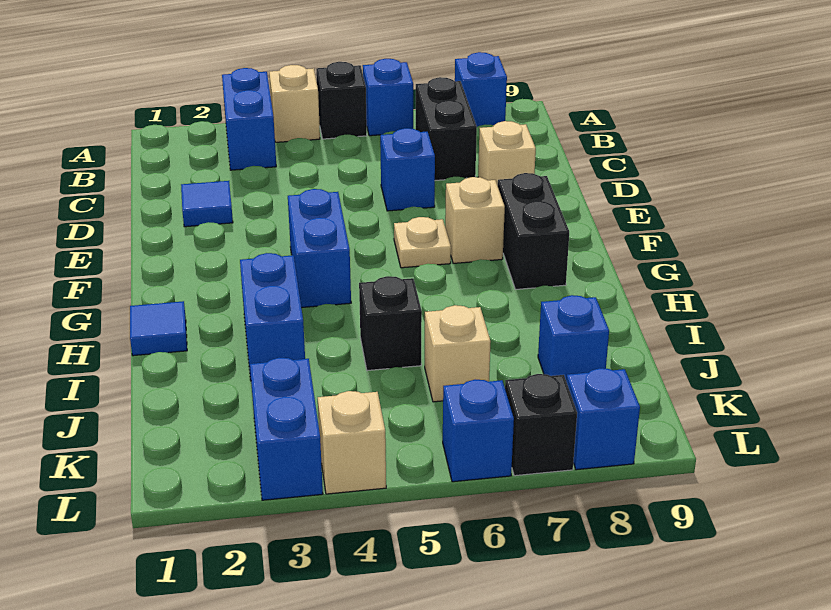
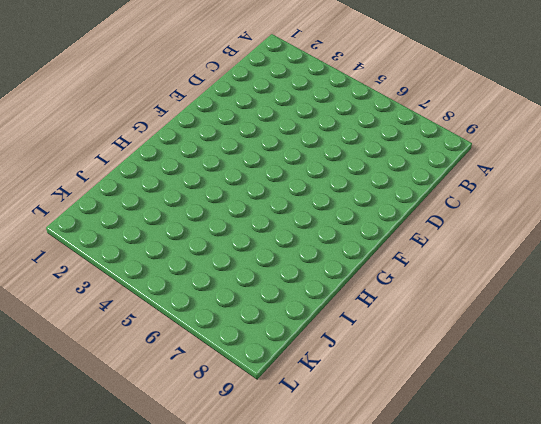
none -> blue 1x2 brick [222,68,276,170]
none -> tan 1x1 brick [269,65,320,142]
none -> black 1x1 brick [316,62,367,139]

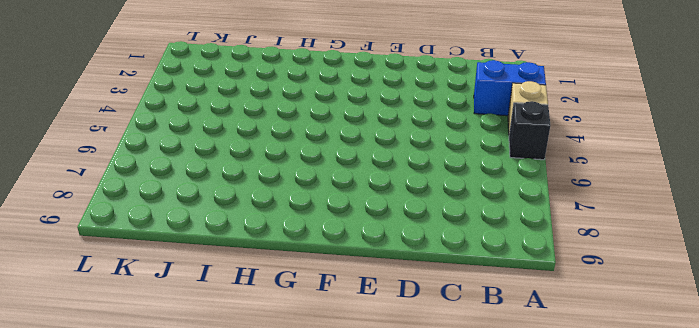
none -> blue 1x1 brick [363,59,413,136]
none -> blue 1x1 brick [455,52,507,127]
none -> black 1x2 brick [416,77,477,180]

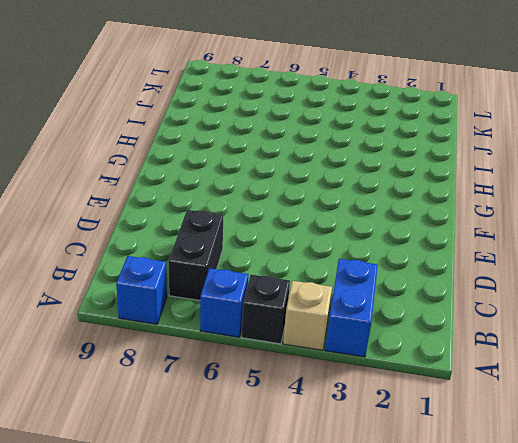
none -> blue 1x1 tile [181,181,233,227]
none -> blue 1x1 brick [380,128,435,211]
none -> tan 1x1 brick [478,121,536,185]

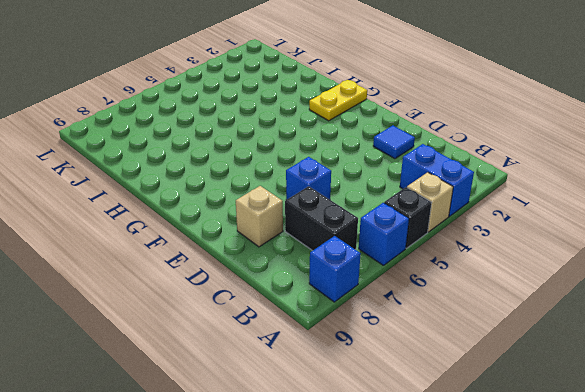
yellow 1x2 plate [309,80,367,121] -> none
none -> blue 1x2 brick [288,189,351,308]
none -> tan 1x1 plate [394,217,451,268]
none -> tan 1x1 brick [445,177,505,263]

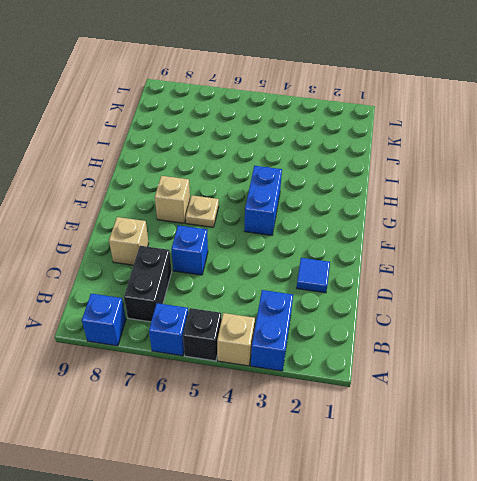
none -> black 1x2 brick [498,173,569,289]
none -> blue 1x1 tile [130,301,187,356]
none -> blue 1x2 brick [240,253,305,380]

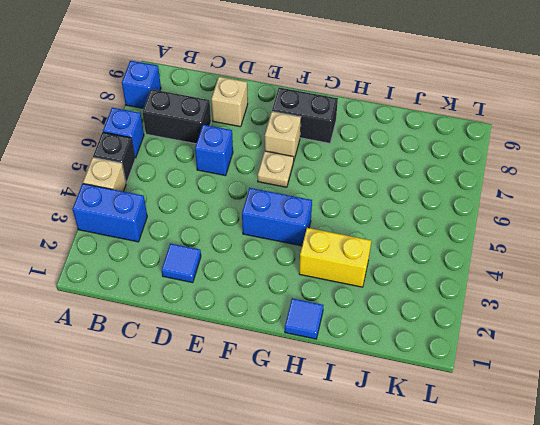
yellow 1x2 brick [299,228,371,287] -> blue 1x2 brick [240,253,305,380]
none -> black 1x1 brick [359,276,422,371]
none -> tan 1x1 brick [425,305,491,402]
none -> blue 1x1 brick [538,295,609,380]

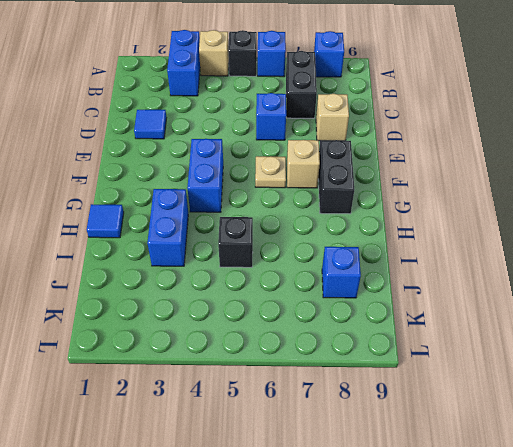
none -> tan 1x1 brick [425,305,491,402]
none -> blue 1x2 brick [250,357,323,500]
none -> tan 1x1 brick [318,391,386,494]

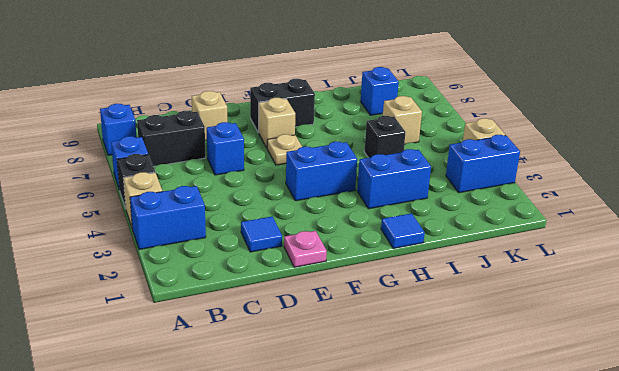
pink 1x1 plate [284,231,327,267] -> none
none -> blue 1x1 brick [443,379,514,482]
none -> black 1x1 brick [505,374,577,476]
none -> blue 1x1 brick [566,368,640,470]

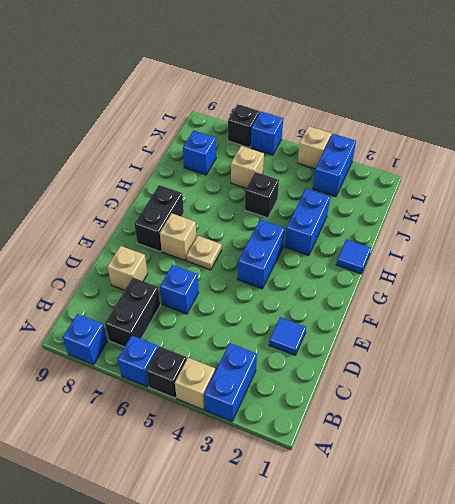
none -> blue 1x1 brick [566,368,640,470]

